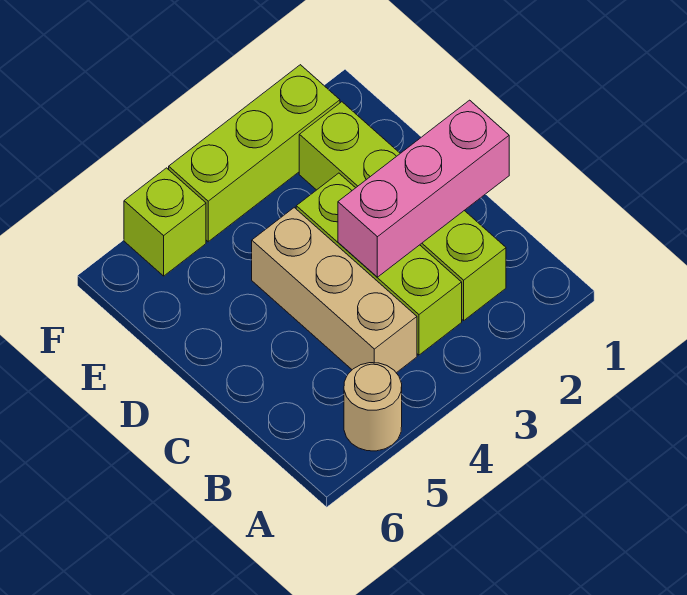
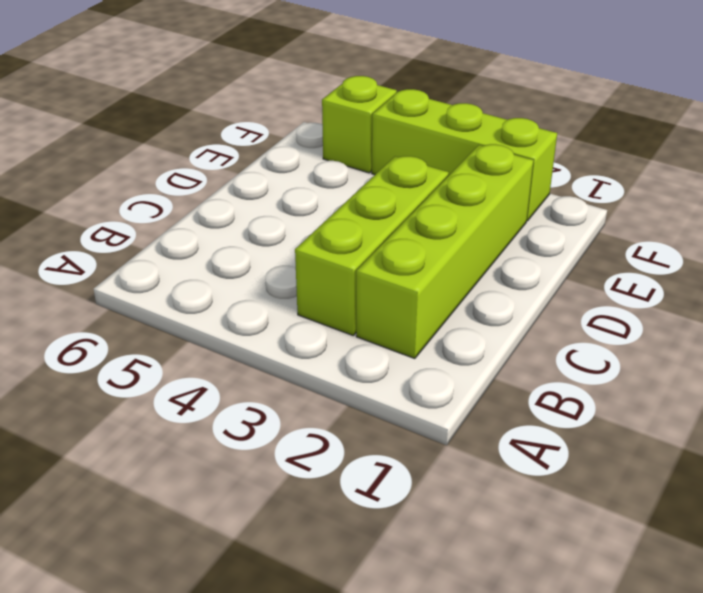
none -> tan 1x1 round brick [344,363,402,451]
none -> tan 1x3 brick [252,208,417,373]

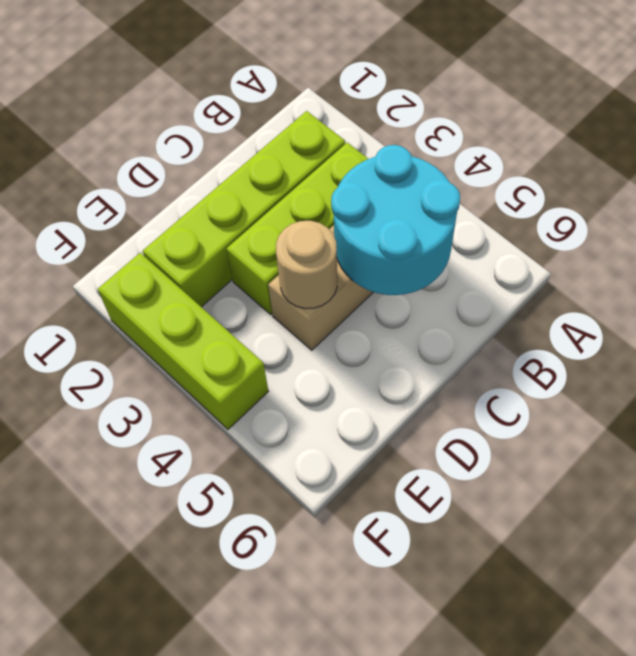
cyan 2x2 round brick [331,145,460,295] -> none
tan 1x1 round brick [276,221,337,309] -> tan 1x1 round brick moved to [344,363,402,451]
none -> lime 1x1 brick [124,168,206,276]
none -> pink 1x3 brick [338,100,509,277]

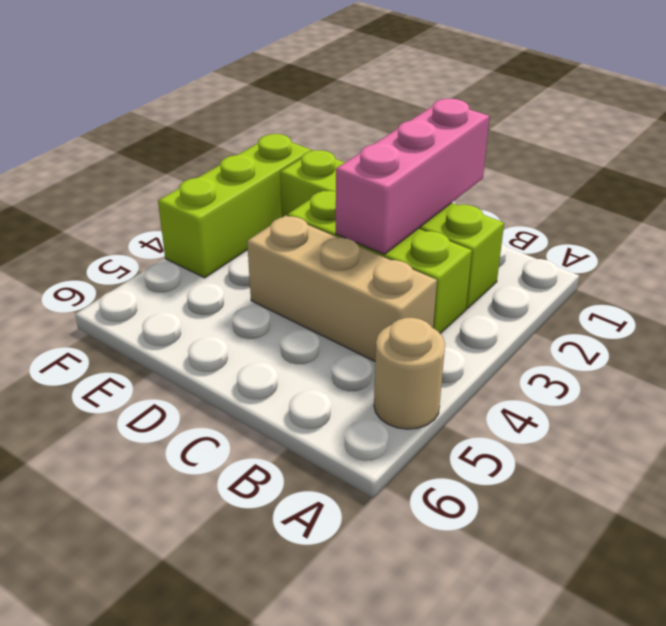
none -> lime 1x1 brick [124,168,206,276]

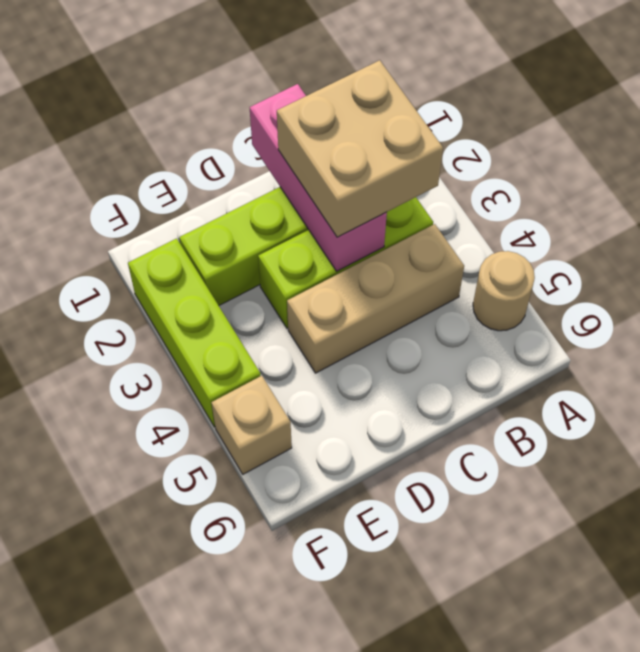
tan 2x2 brick [277,60,443,237] -> none
tan 1x1 brick [211,376,292,474] -> lime 1x1 brick [124,168,206,276]

